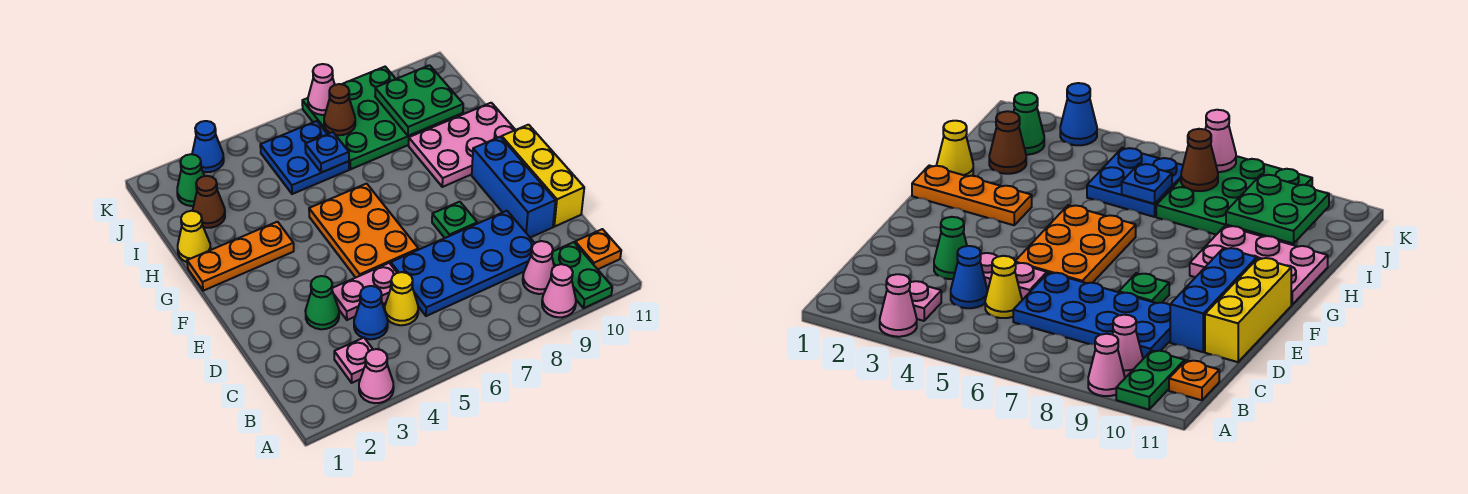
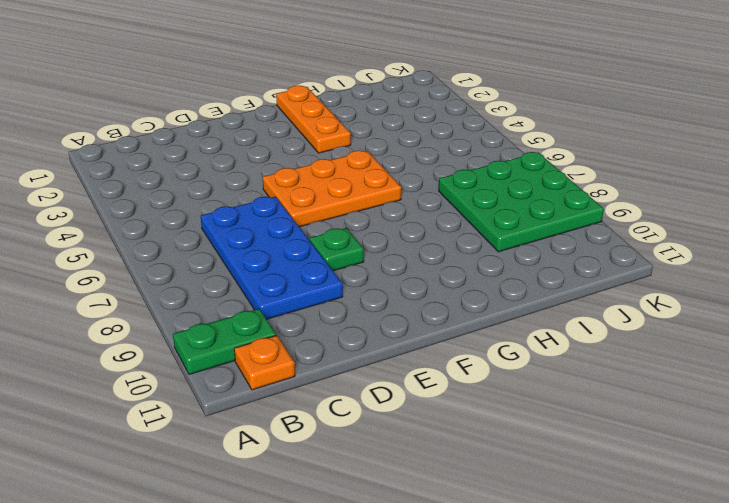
none -> pink 1x1 cone [359,349,394,403]
none -> pink 1x1 cone [542,264,576,317]
none -> pink 1x1 plate [334,338,373,383]

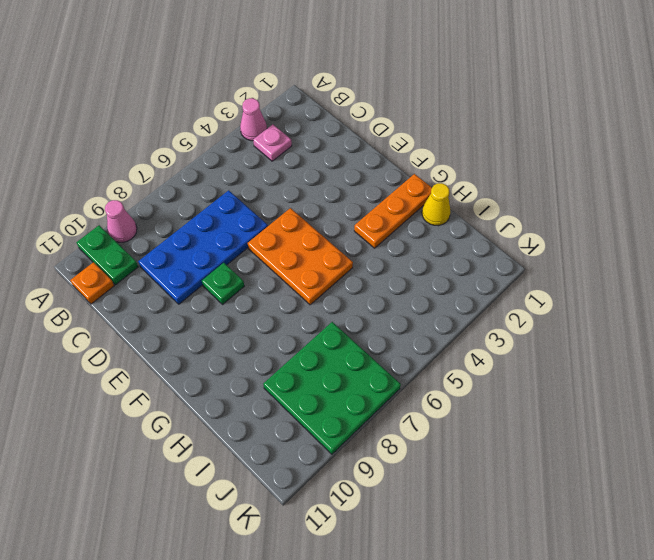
none -> pink 1x1 cone [523,241,554,294]
none -> blue 1x1 cone [354,286,388,339]
none -> yellow 1x1 cone [385,272,418,325]

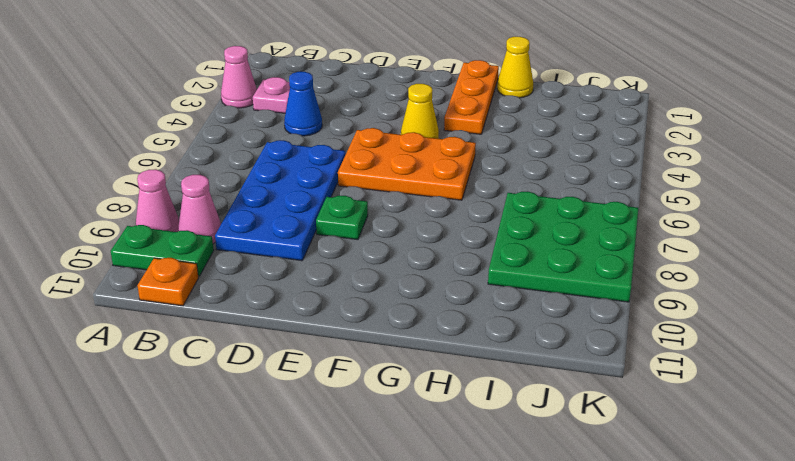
yellow 1x1 cone [401,84,439,139] -> yellow 1x1 cone moved to [385,272,418,325]
none -> green 1x1 cone [305,276,339,329]
none -> pink 1x2 plate [332,263,397,320]
none -> blue 1x3 brick [472,137,556,238]

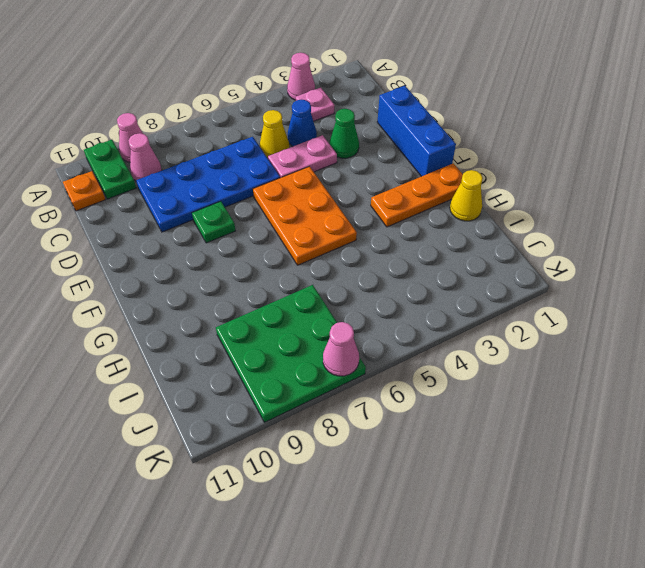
blue 1x3 brick [377,86,456,177] -> blue 1x3 brick moved to [472,137,556,238]
none -> yellow 1x3 brick [502,125,584,227]
none -> pink 2x3 plate [409,103,515,187]
none -> brown 1x1 cone [193,176,225,228]

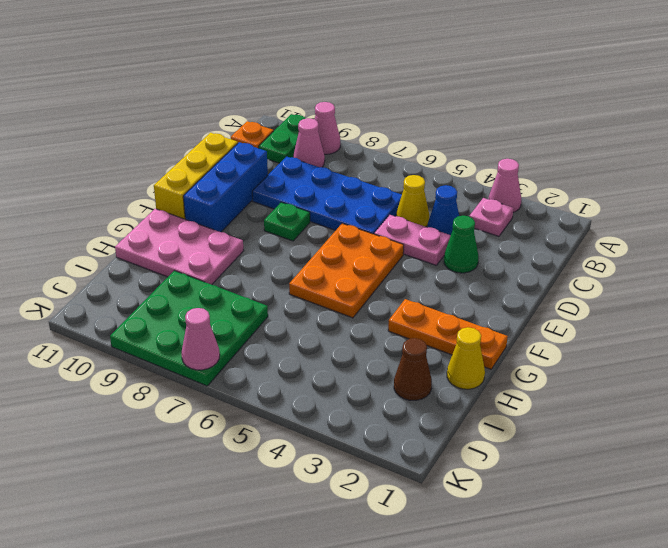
none -> blue 2x2 plate [260,121,349,194]
none -> green 1x1 cone [177,154,204,206]
none -> blue 1x1 cone [192,121,224,172]

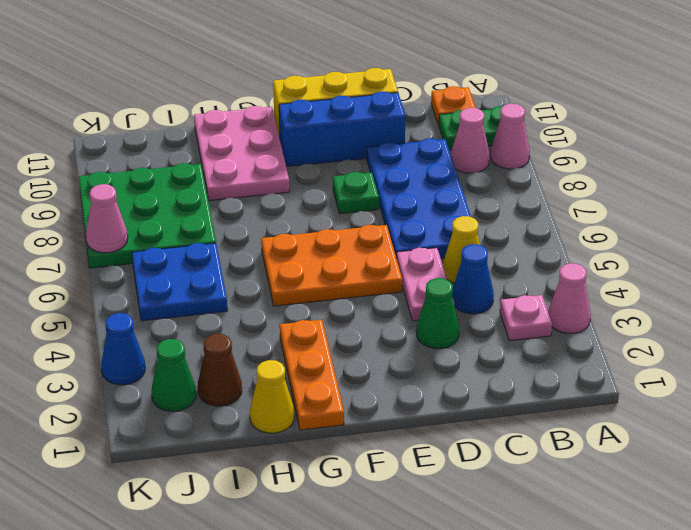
none -> blue 1x1 plate [305,132,349,173]
none -> green 2x2 plate [375,65,463,136]
none -> brown 1x1 cone [324,84,355,135]

